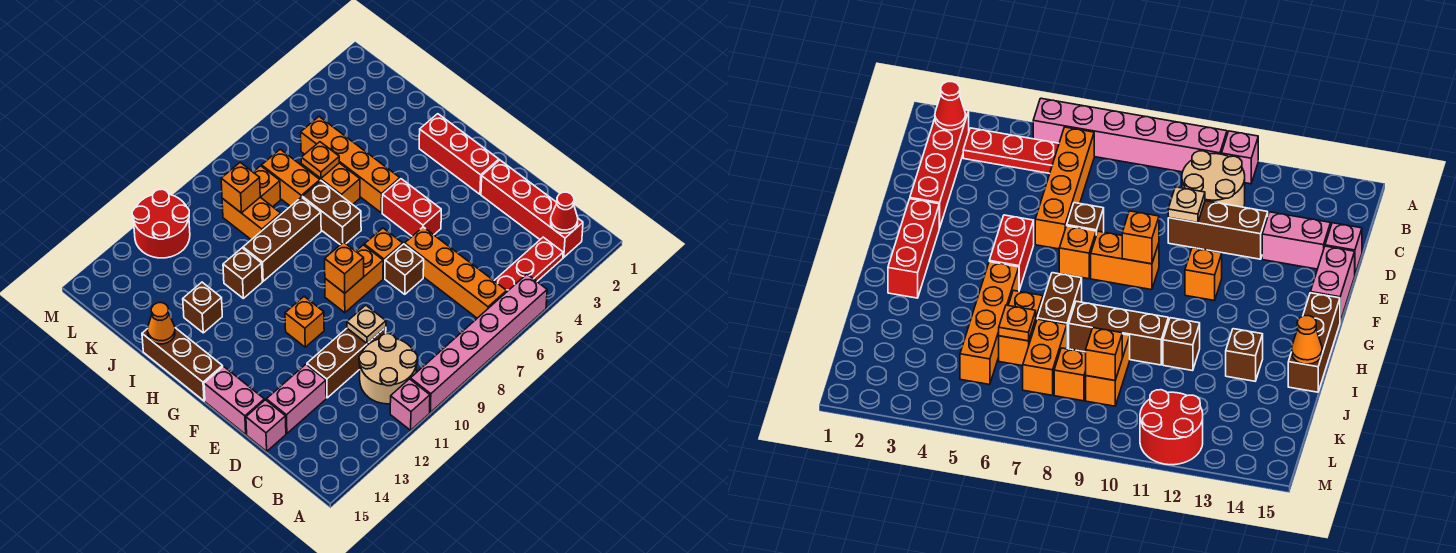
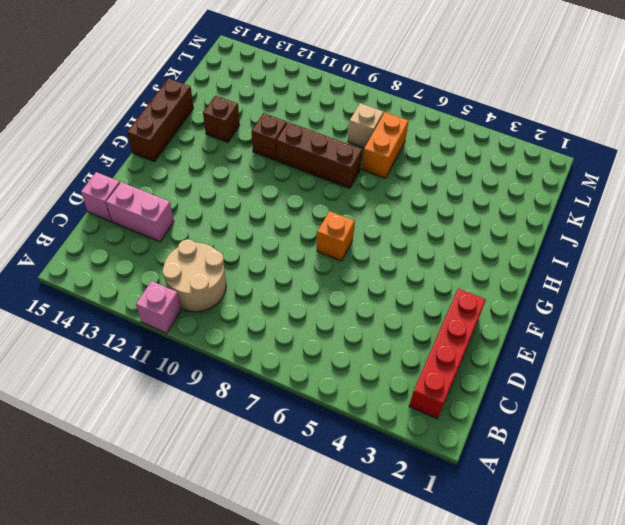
tan 1x1 brick [348,103,383,148] -> orange 1x1 brick [253,166,281,207]
none -> pink 1x6 brick [410,274,547,412]
none -> red 1x3 plate [494,237,563,291]
none -> orange 1x4 brick [405,227,507,318]
none -> brown 1x3 brick [307,327,386,398]

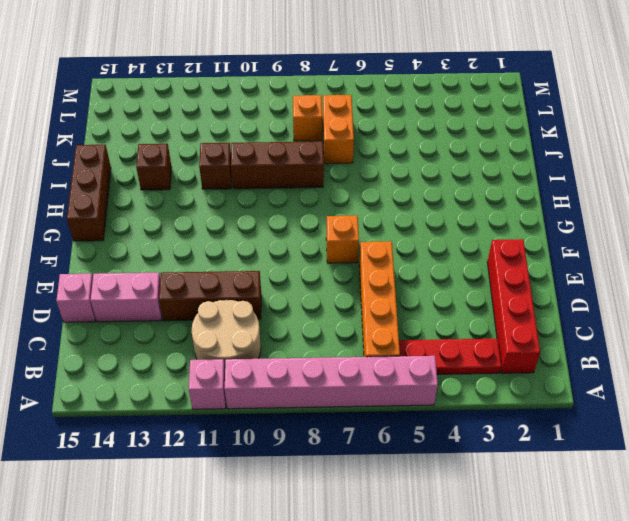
none -> brown 1x1 brick [385,244,424,294]
none -> pink 1x2 brick [204,367,264,434]
none -> red 1x3 brick [419,114,499,194]
none -> red 1x2 brick [382,179,441,236]

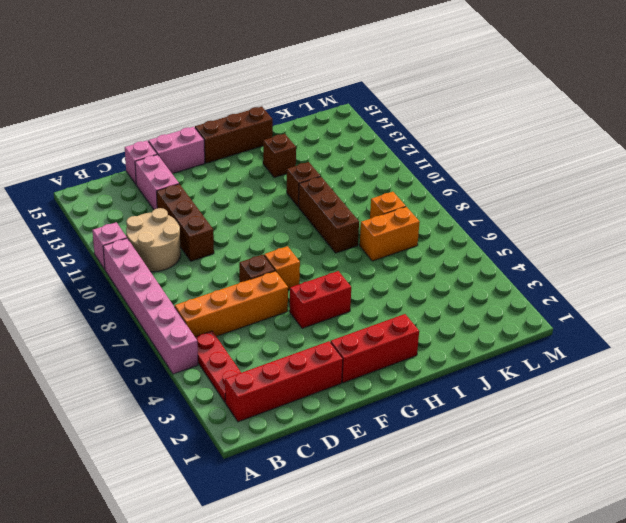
none -> orange 1x2 brick [325,245,383,313]
none -> orange 1x1 brick [285,297,324,347]
none -> orange 1x4 brick [301,117,400,213]
none -> brown 1x2 brick [302,181,361,245]

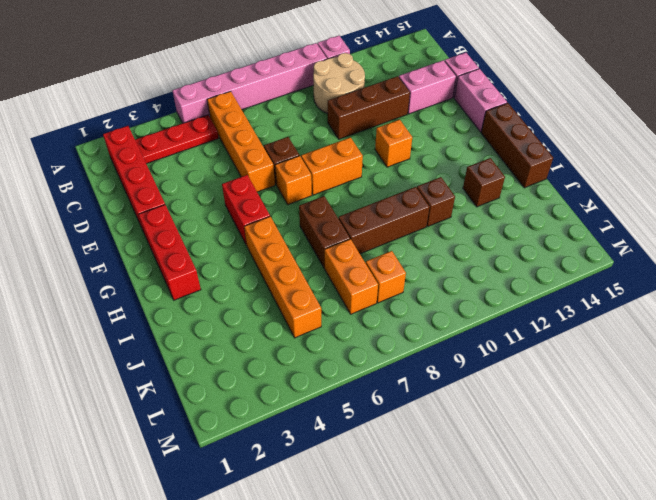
none -> orange 1x2 brick [301,163,360,205]
none -> orange 1x2 brick [222,197,281,240]
none -> red 2x2 round brick [132,189,190,258]
none -> red 1x1 cone [551,192,578,233]

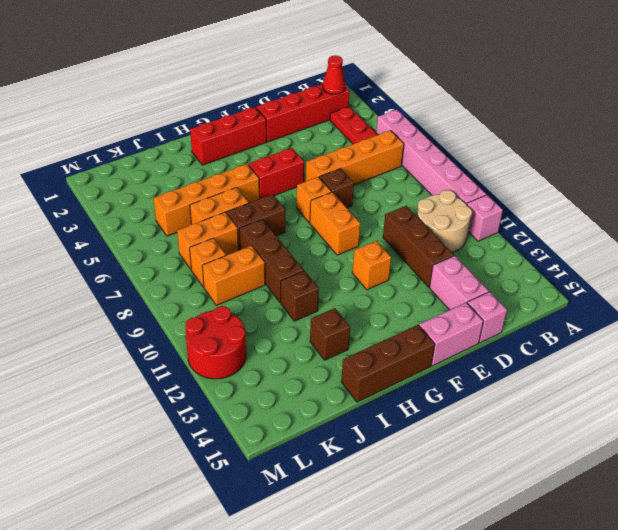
none -> tan 1x1 plate [347,305,386,343]
none -> orange 1x1 brick [325,242,364,293]
none -> orange 1x1 cone [148,303,175,344]
none -> orange 1x1 plate [301,142,339,178]

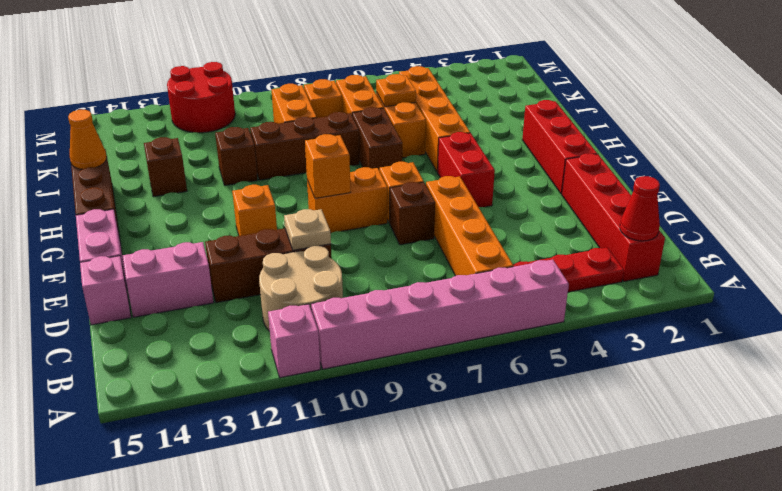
none -> orange 1x1 brick [221,162,260,213]

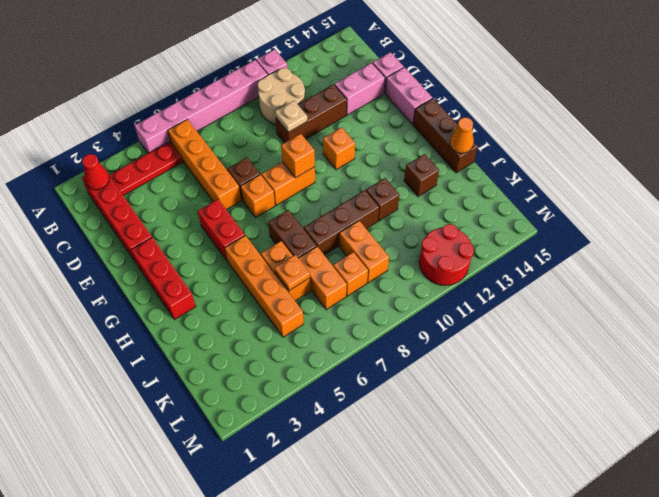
none -> orange 1x1 brick [221,162,260,213]

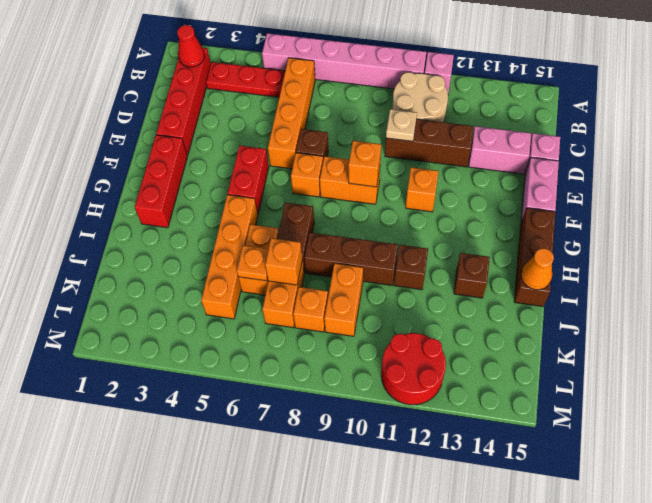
orange 1x1 brick [265,238,302,285] -> orange 1x1 brick moved to [221,162,260,213]

